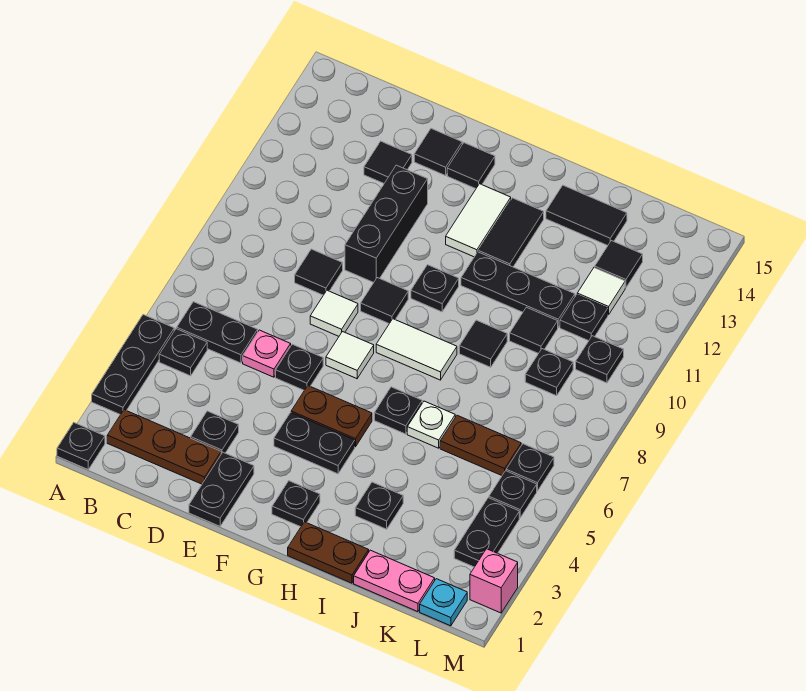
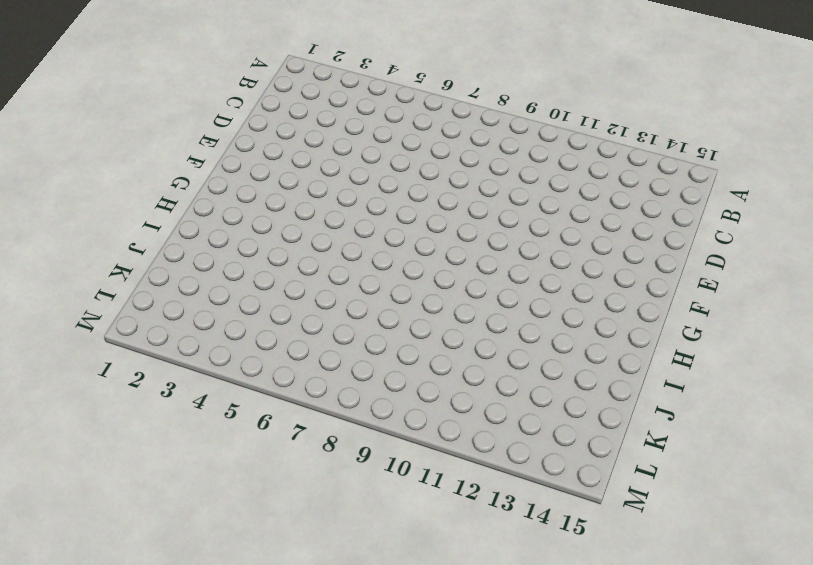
none -> black 1x1 plate [57,423,105,469]
none -> black 1x3 plate [92,315,174,415]
none -> brown 1x3 plate [107,410,221,484]
none -> black 1x1 plate [159,329,207,376]

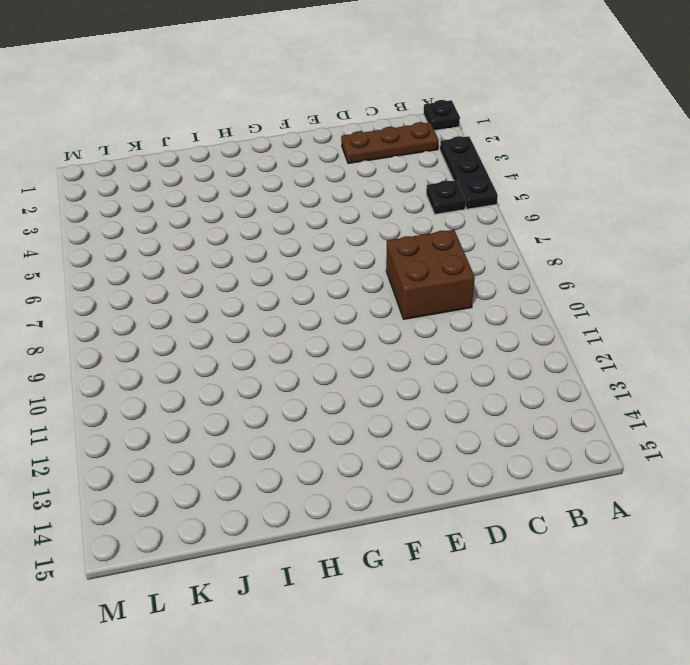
brown 2x2 brick [386,230,475,319] -> black 1x1 tile [295,249,343,295]
none -> black 1x2 plate [177,302,258,363]
none -> black 1x1 plate [191,411,239,454]
none -> pink 1x1 plate [243,330,291,377]
none -> black 1x1 tile [364,141,412,183]

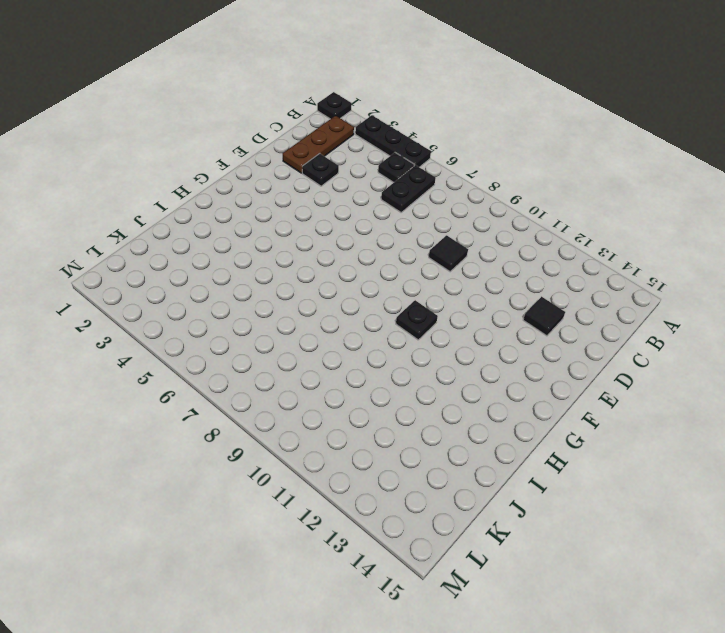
none -> pink 1x1 plate [243,330,291,377]
none -> black 1x2 plate [189,452,254,526]
none -> black 1x1 plate [276,344,323,390]
none -> white 1x1 tile [310,290,358,336]

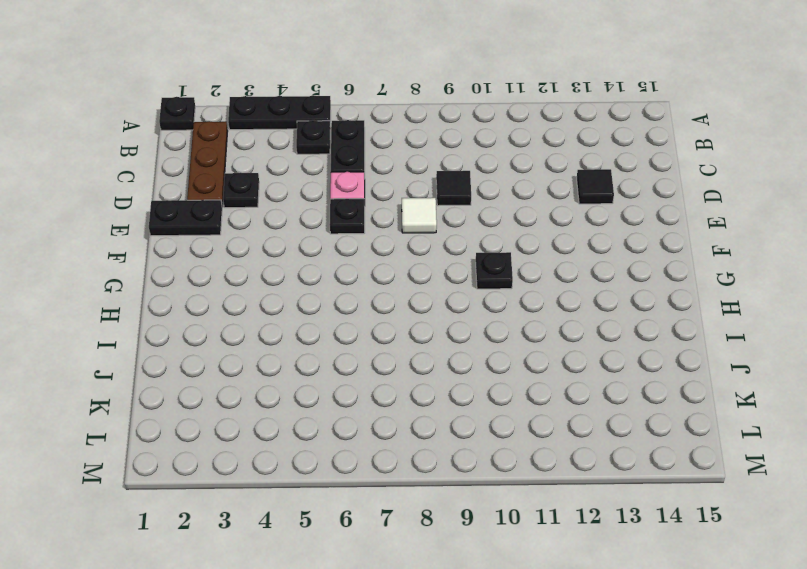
none -> black 1x3 brick [345,165,428,282]
none -> black 1x1 tile [414,129,462,176]
none -> black 1x2 plate [274,413,355,474]
none -> brown 1x2 plate [291,386,372,447]

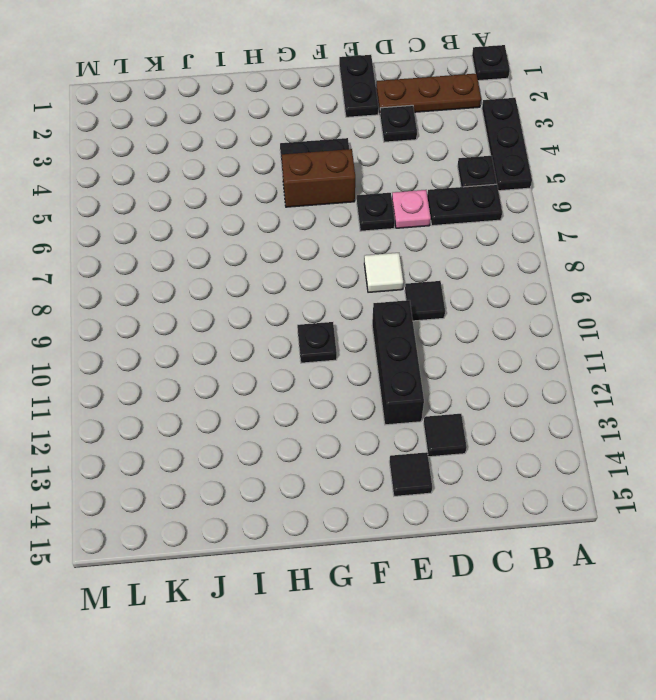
brown 1x2 brick [282,149,355,207] -> brown 1x2 plate [291,386,372,447]
none -> white 1x1 tile [326,332,374,379]
none -> black 1x1 tile [361,278,408,324]
none -> black 1x1 tile [447,143,495,189]
none -> black 1x1 plate [272,481,320,527]

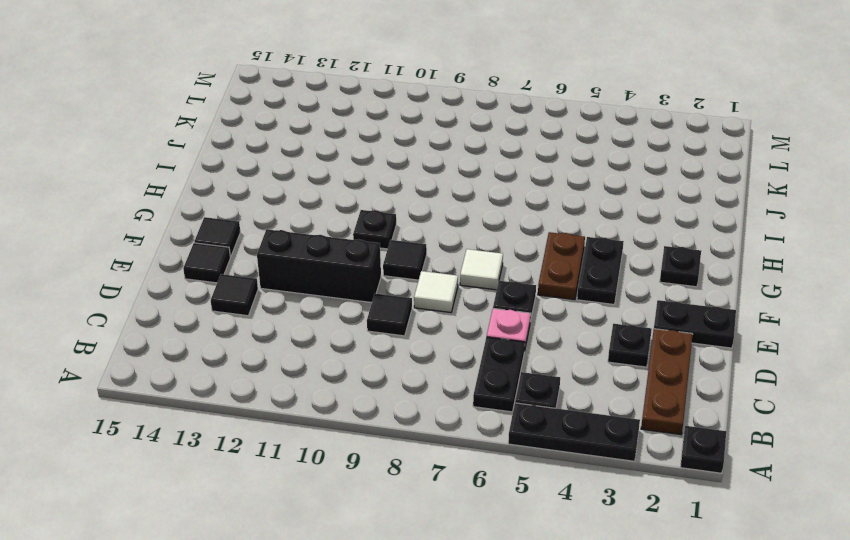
none -> white 1x2 tile [376,319,457,380]
none -> white 1x2 tile [446,184,511,257]
none -> brown 1x2 plate [288,522,369,583]
none -> black 1x1 plate [374,387,422,434]

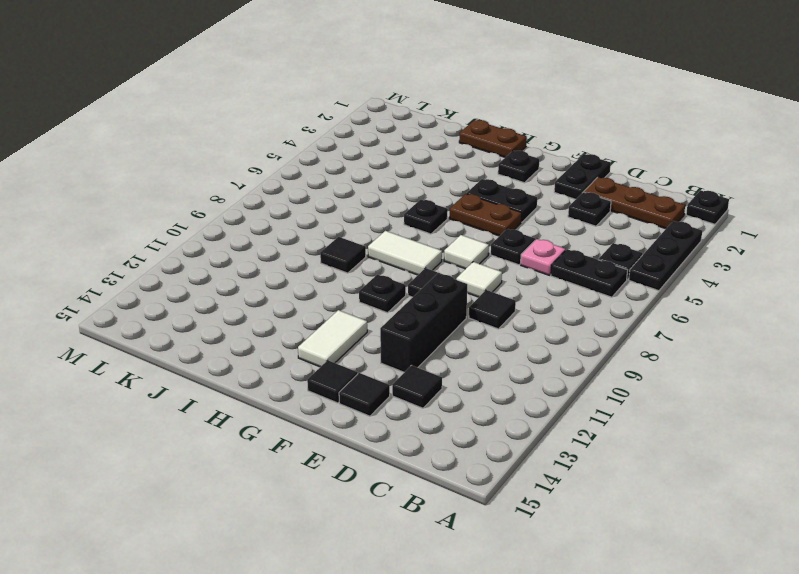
none -> black 1x3 plate [461,252,575,327]
none -> black 1x2 tile [479,198,544,267]
none -> black 1x1 plate [355,482,403,529]
none -> white 1x1 plate [407,401,455,448]

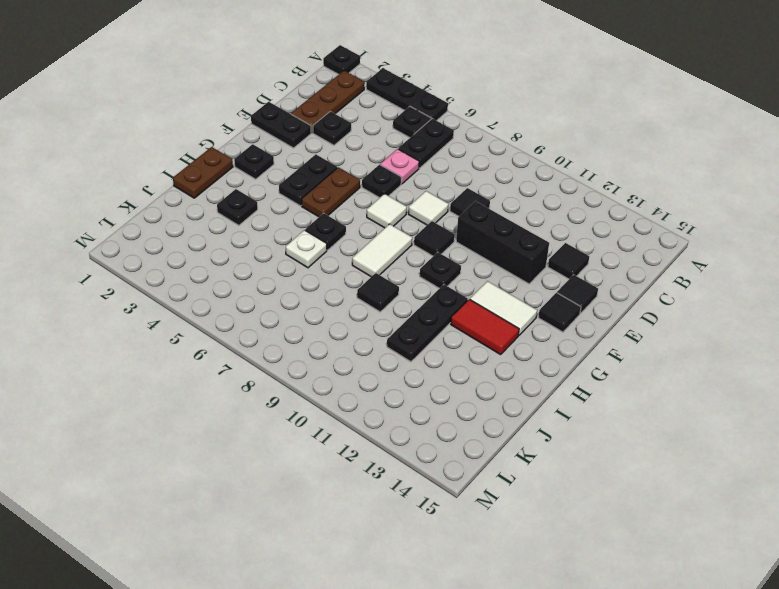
red 1x2 tile [451,299,519,355] -> black 1x2 tile [479,198,544,267]
none -> black 1x2 tile [546,185,627,245]
none -> pink 1x2 plate [354,550,435,612]
none -> brown 1x2 plate [440,415,521,475]
none -> black 1x1 tile [510,307,558,353]

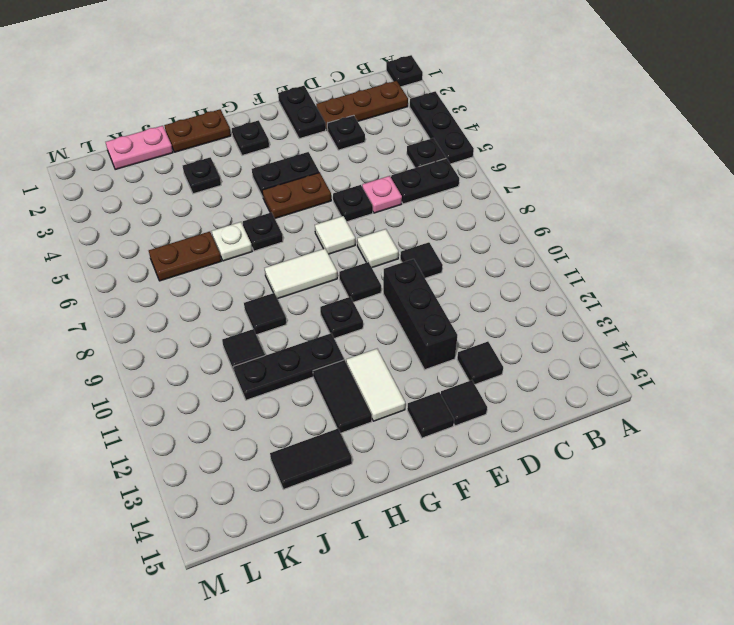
none -> black 1x1 plate [525,349,573,396]
none -> black 1x1 plate [560,295,608,341]
none -> white 1x1 tile [577,268,625,315]
none -> black 1x1 tile [595,241,643,288]

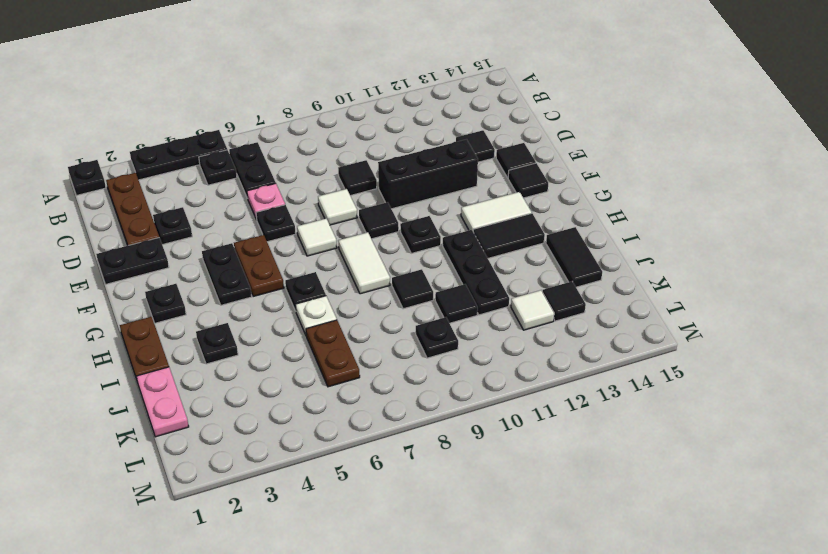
none -> black 1x1 plate [560,295,608,341]
none -> cyan 1x1 plate [420,579,467,626]
none -> black 1x2 plate [454,498,519,567]
none -> black 1x1 plate [489,471,537,518]

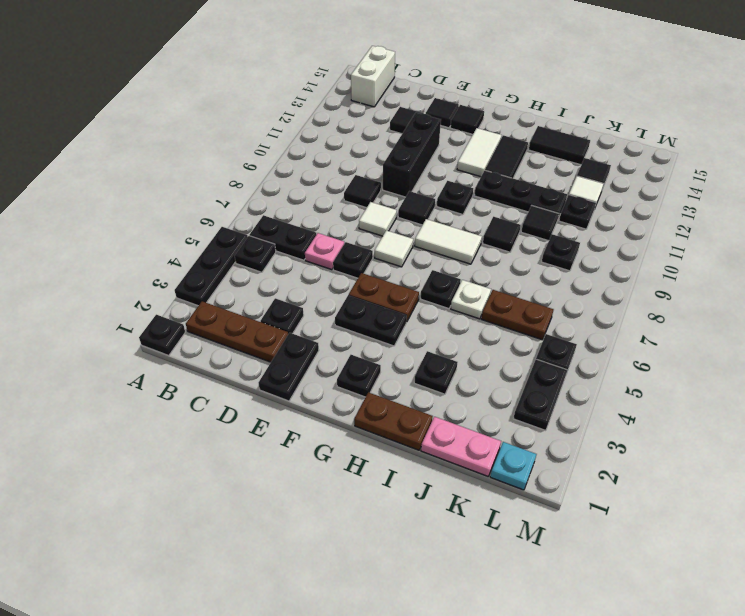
white 1x2 brick [351,46,395,107] -> none
none -> black 1x1 plate [506,444,554,491]
none -> black 1x1 plate [576,336,624,383]
none -> pink 1x1 brick [470,549,518,613]

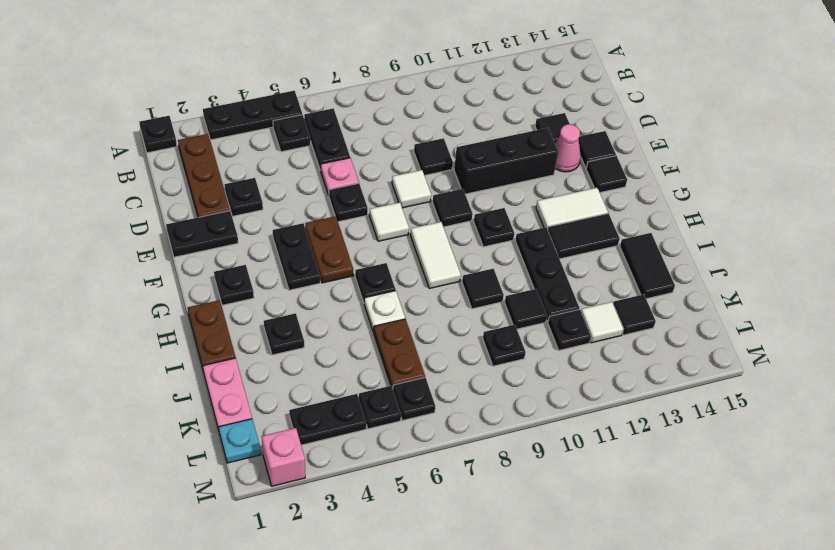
pink 1x1 cone [555,124,581,172] -> none
none -> black 1x1 plate [576,336,624,383]

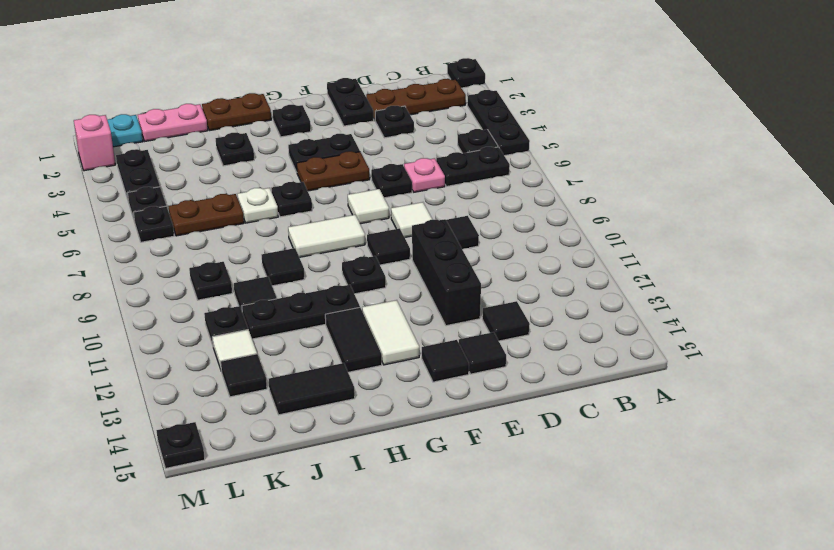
black 1x1 plate [156,422,205,468] -> black 1x1 plate moved to [576,336,624,383]

